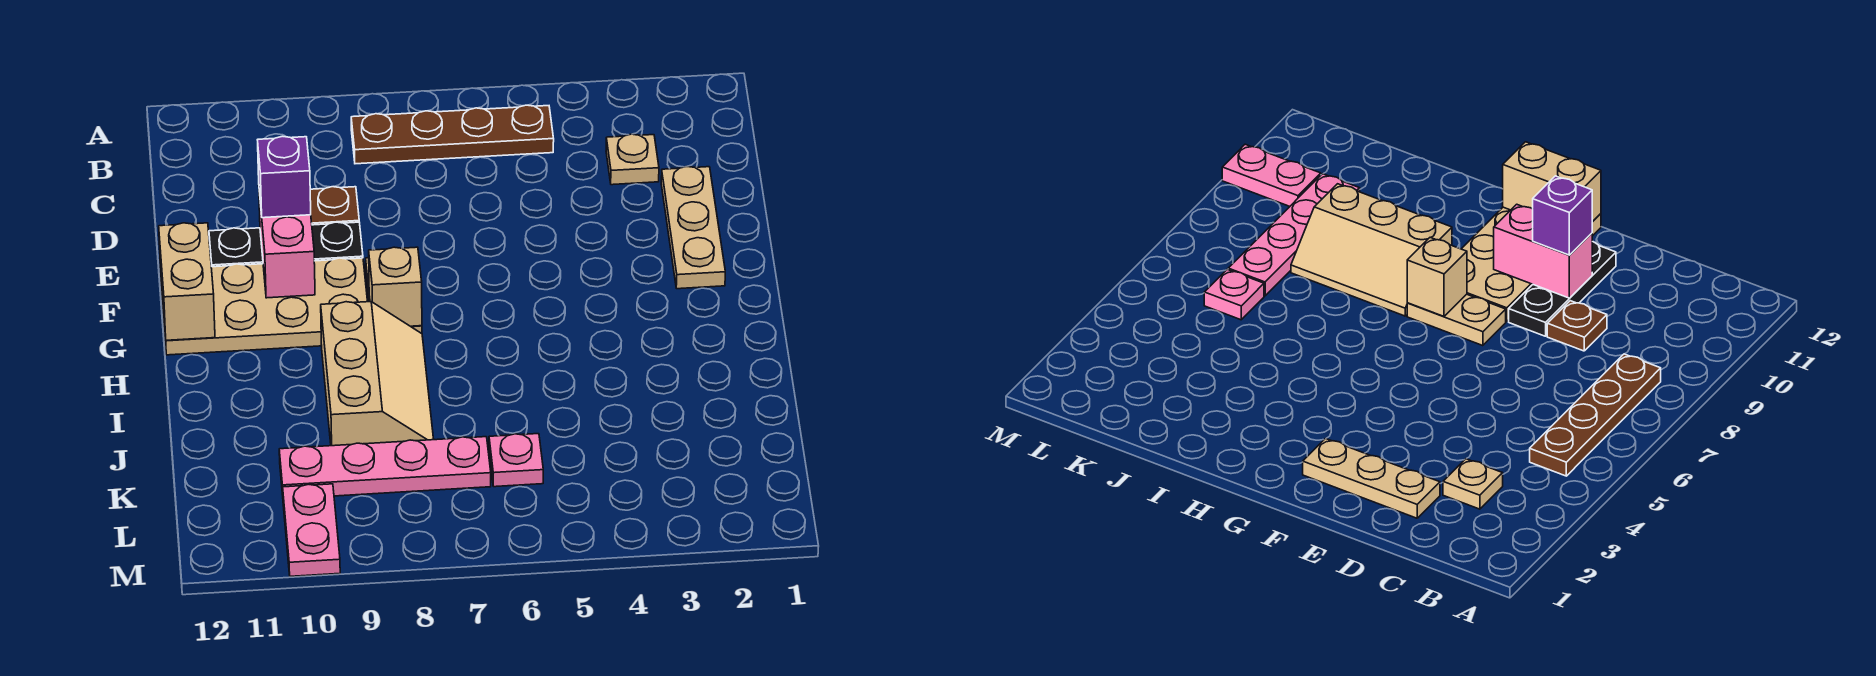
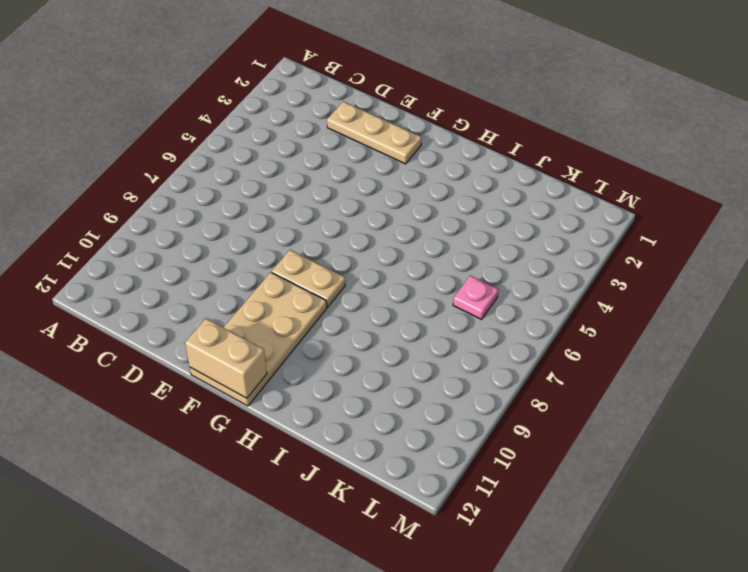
none -> brown 1x4 plate [351,105,554,164]
none -> tan 1x1 plate [606,134,659,185]
none -> brown 1x1 plate [310,187,359,225]

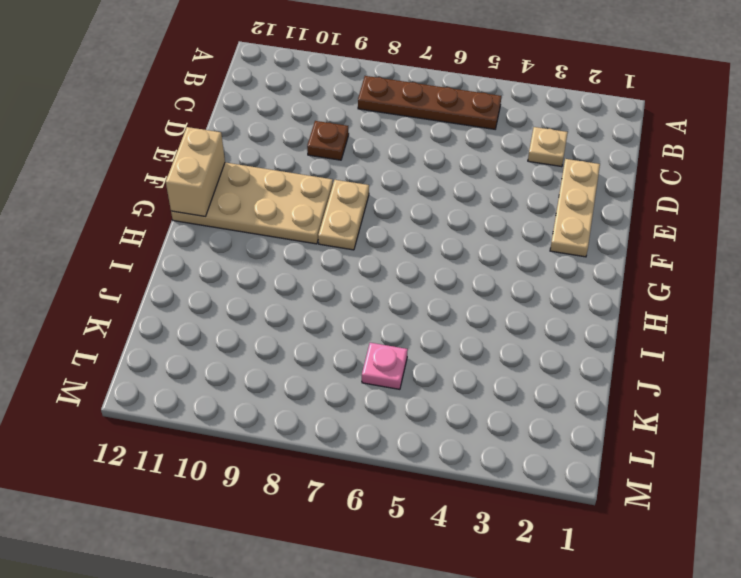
none -> black 1x3 plate [209,222,363,267]
none -> tan 2x3 slope [321,302,434,446]
none -> pink 1x4 plate [279,437,491,496]

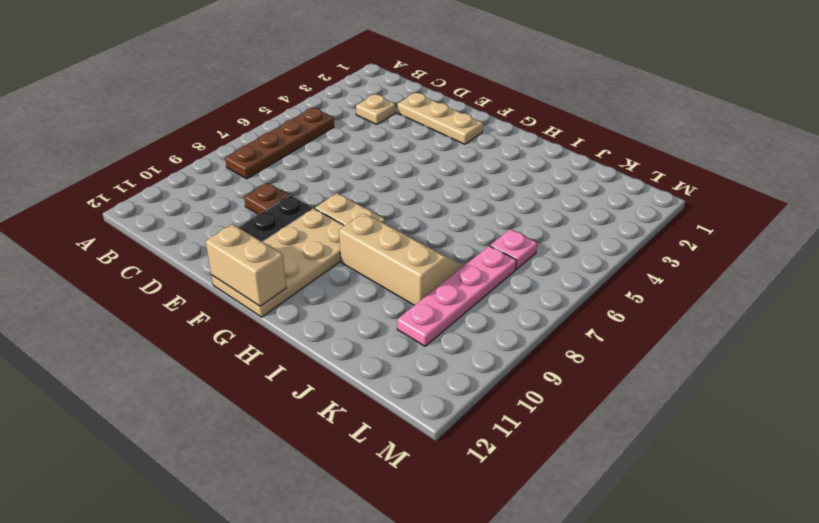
none -> pink 1x2 plate [283,484,340,576]
none -> pink 1x2 brick [259,192,315,298]
none -> tan 1x1 brick [369,247,422,326]

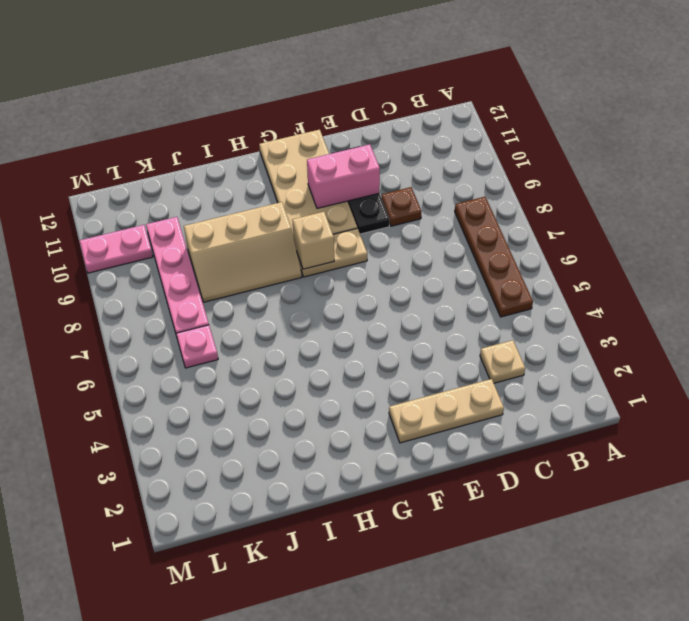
none -> tan 1x2 brick [159,223,215,340]
none -> purple 1x1 brick [258,136,311,218]

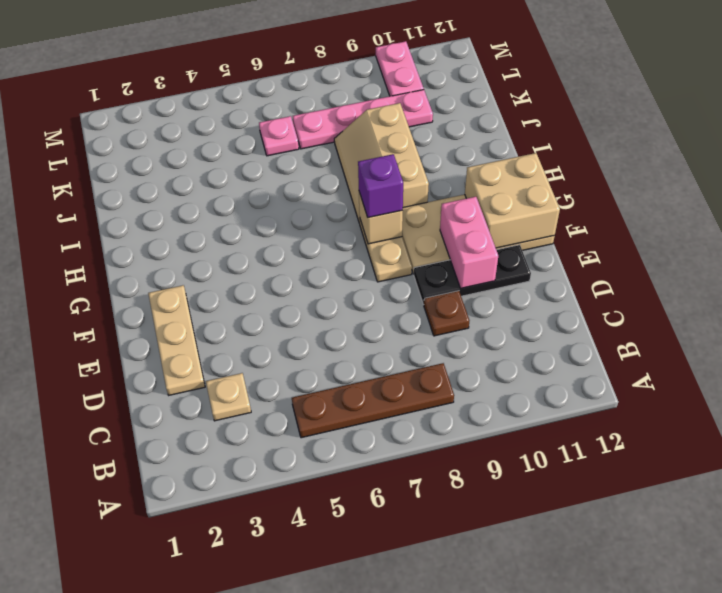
tan 2x2 brick [465,153,560,248] -> tan 1x2 brick [159,223,215,340]
purple 1x1 brick [358,154,403,218] -> purple 1x1 brick moved to [258,136,311,218]

